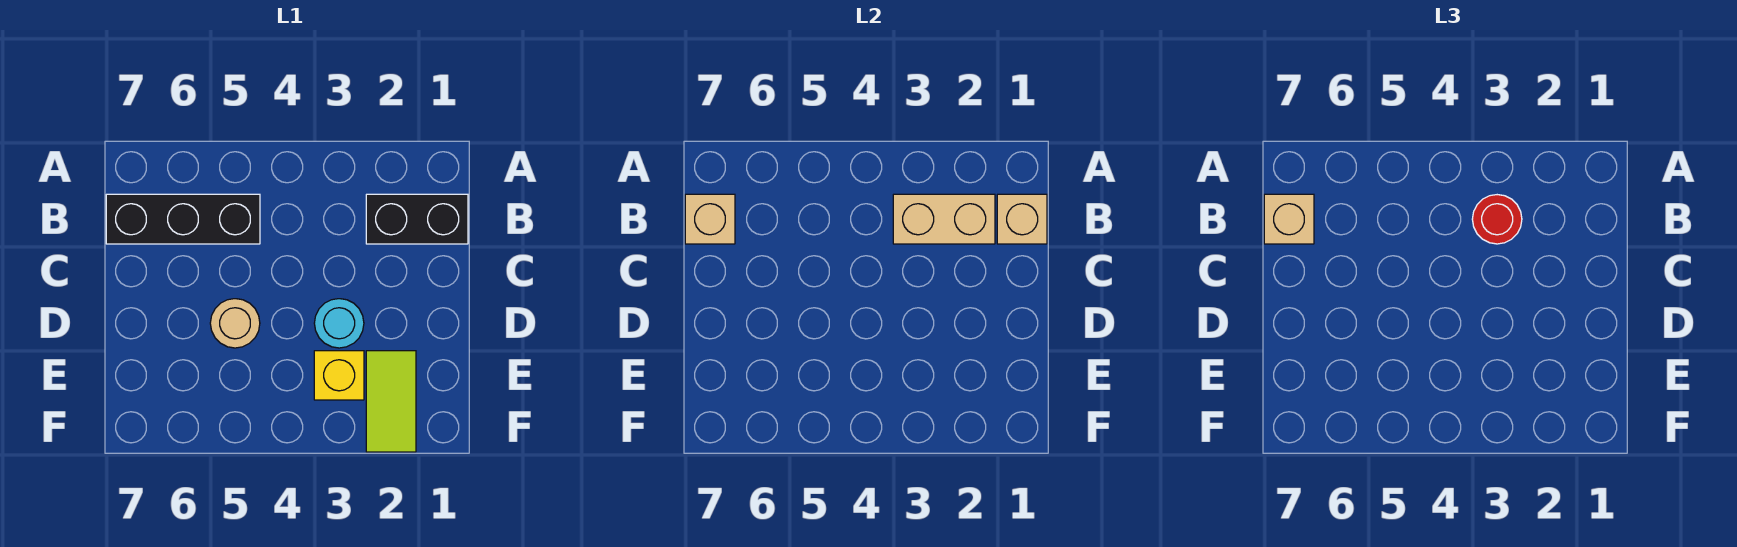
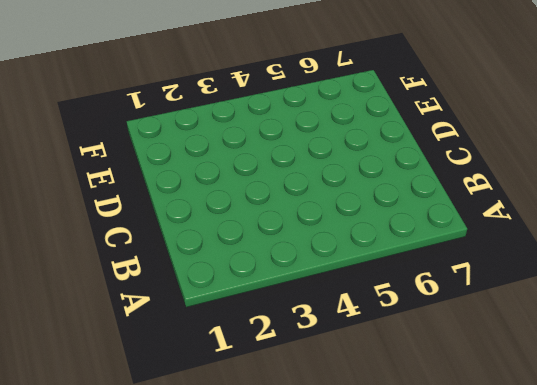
none -> black 1x2 brick [366,194,468,244]
none -> black 1x3 brick [106,194,260,244]

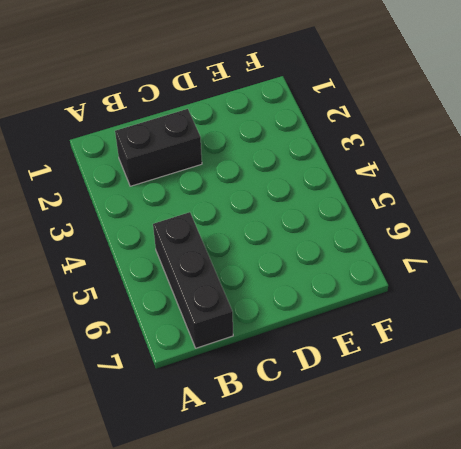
black 1x2 brick [115,109,202,186] -> black 1x2 brick turned to [366,194,468,244]
none -> cyan 1x1 round brick [314,299,364,348]
none -> tan 1x1 round brick [210,299,260,348]

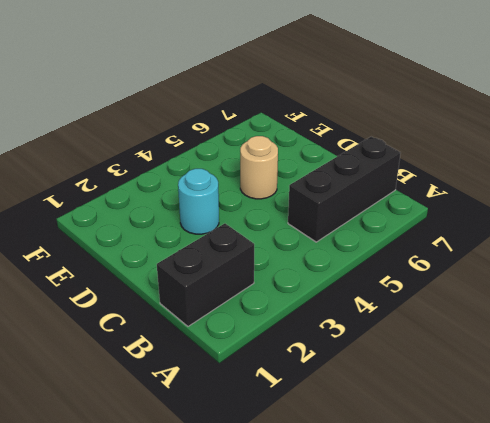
none -> lime 1x2 tile [366,351,416,452]
none -> yellow 1x1 brick [314,351,364,400]

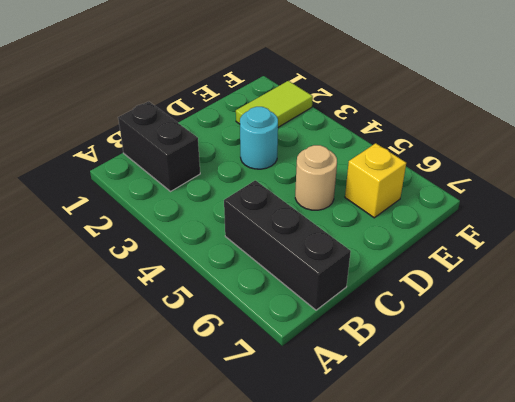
yellow 1x1 brick [345,143,406,218] -> yellow 1x1 brick moved to [314,351,364,400]
none -> tan 1x1 brick [997,194,1047,244]
none -> tan 1x2 brick [893,194,995,244]

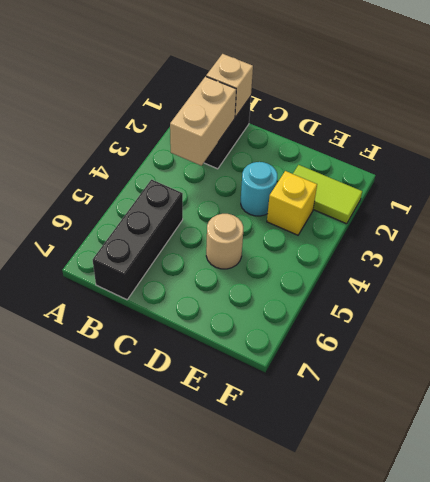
none -> tan 1x1 brick [685,194,735,244]
none -> red 1x1 round brick [1472,195,1522,244]

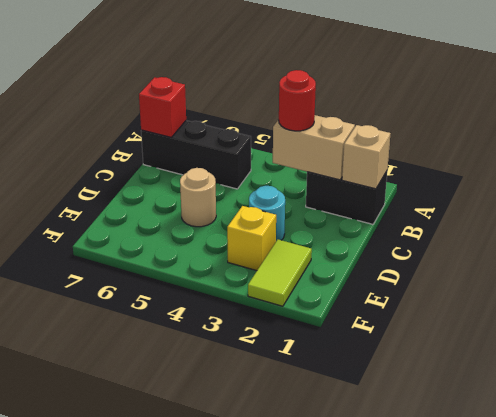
red 1x1 brick [139,77,186,137] -> tan 1x1 brick [685,194,735,244]
none -> tan 1x1 brick [1264,194,1314,244]

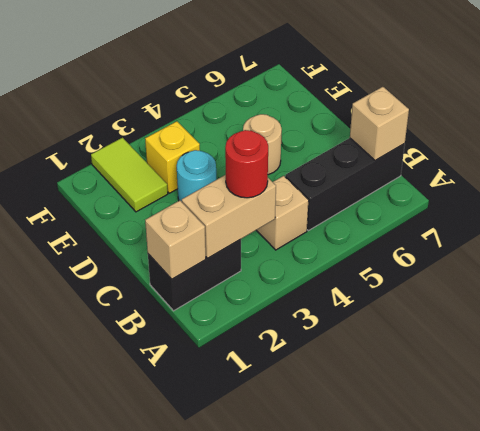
tan 1x1 brick [256,176,309,250] -> tan 1x1 brick moved to [1264,194,1314,244]

